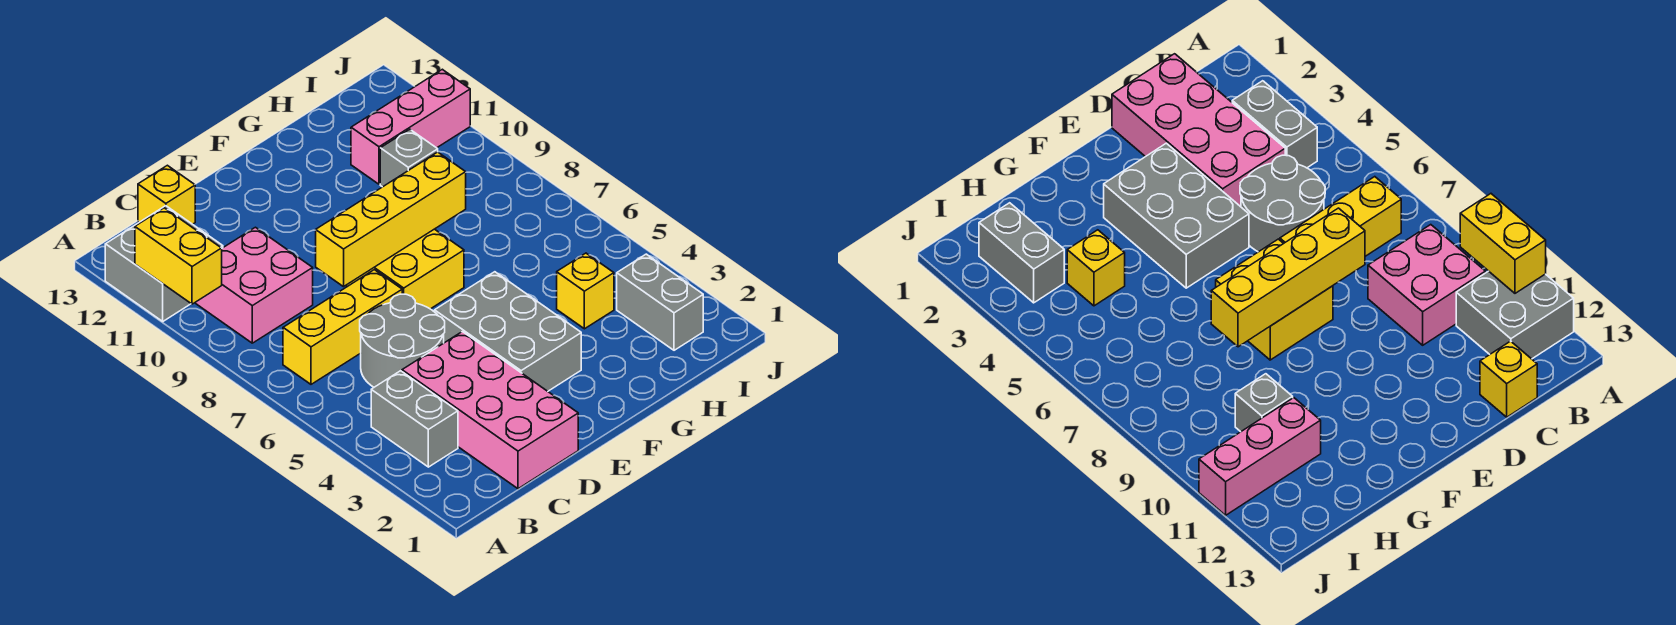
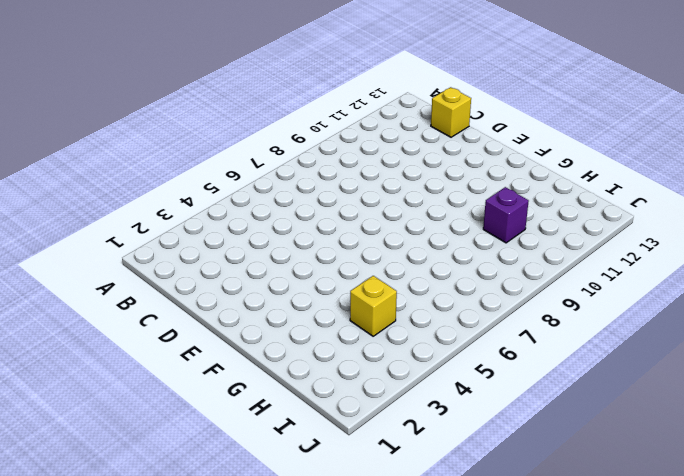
purple 1x1 brick [483,187,529,243] -> grey 1x1 brick [380,129,438,187]
none -> grey 2x2 brick [105,206,223,321]
none -> grey 1x2 brick [371,371,458,467]
none -> yellow 1x3 brick [283,270,402,384]

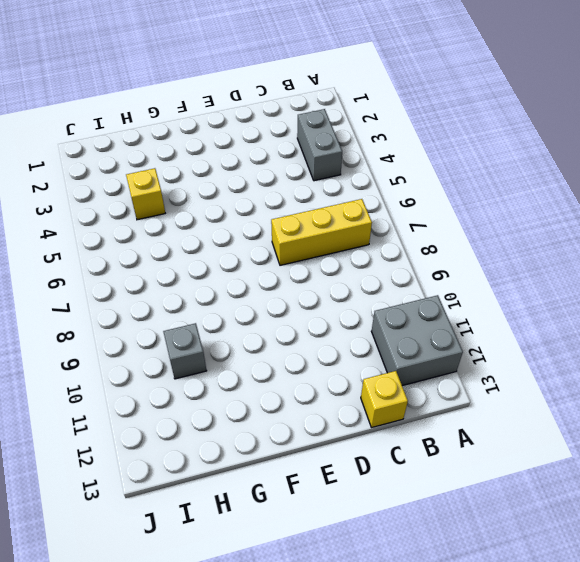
none -> pink 2x2 brick [195,227,313,343]
none -> pink 2x4 brick [402,332,578,489]
none -> grey 2x2 round brick [360,294,445,387]

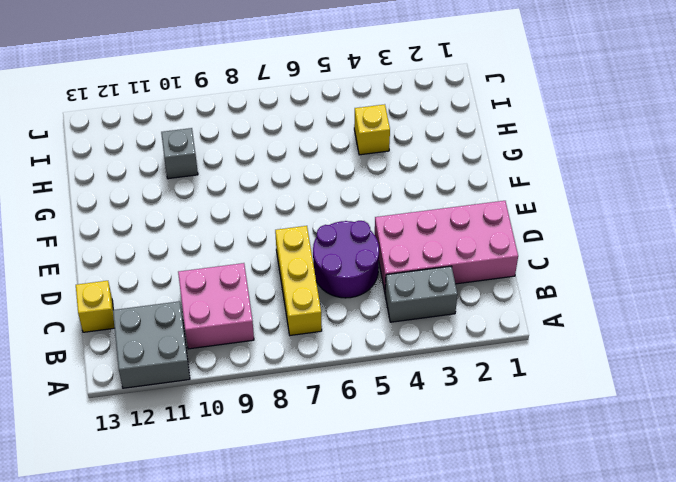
purple 2x2 round brick [313,221,379,298] -> grey 2x2 round brick [360,294,445,387]
none -> grey 2x3 brick [435,272,581,391]
none -> yellow 2x2 brick [346,229,464,309]
none -> pink 1x3 brick [351,69,470,184]

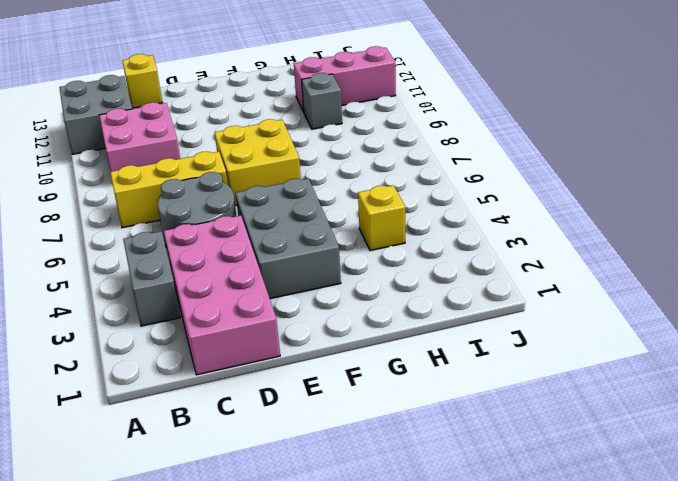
none -> grey 1x2 brick [617,254,703,350]
none -> yellow 1x2 brick [135,208,222,304]
none -> yellow 1x4 brick [316,152,466,287]

